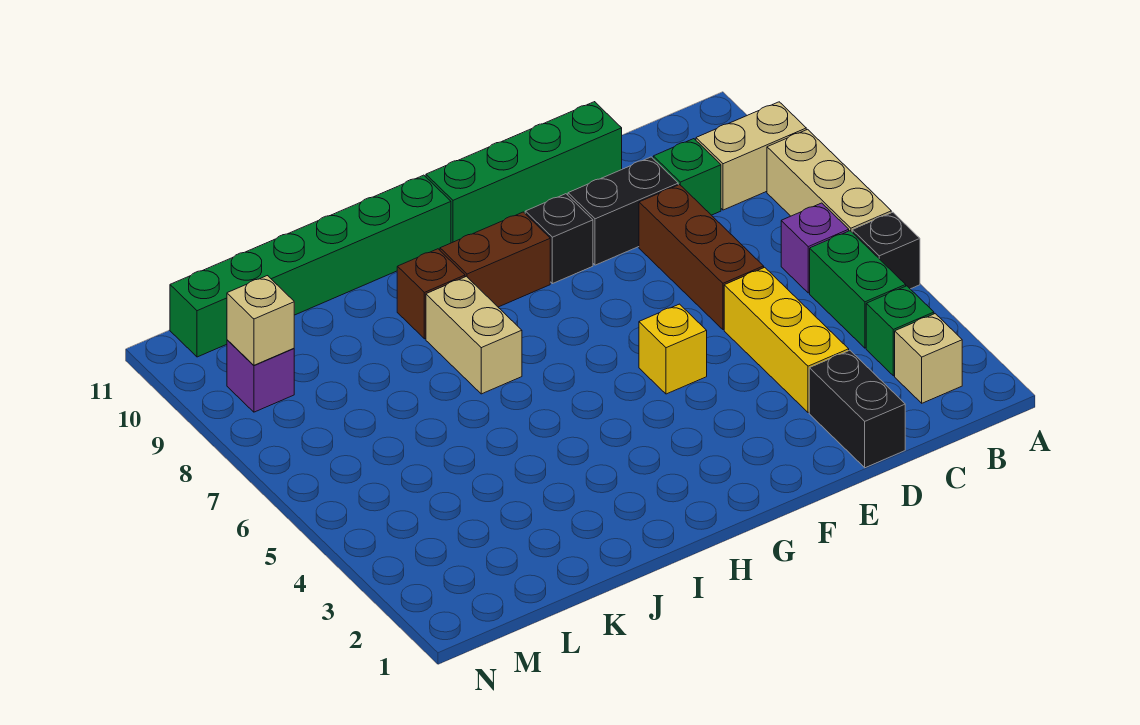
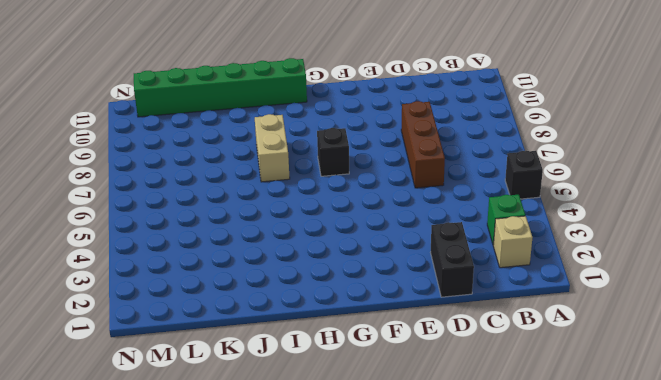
black 1x1 brick [317,128,349,176] -> black 1x1 brick moved to [525,194,593,284]
none -> tan 1x3 brick [767,129,891,232]
none -> tan 1x2 brick [696,102,806,210]
none -> green 1x2 brick [810,231,906,348]

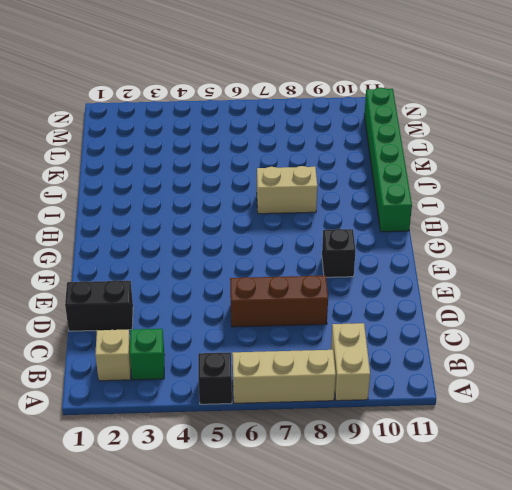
none -> green 1x2 brick [810,231,906,348]
none -> purple 1x1 brick [781,203,849,293]
none -> green 1x1 brick [653,139,721,215]

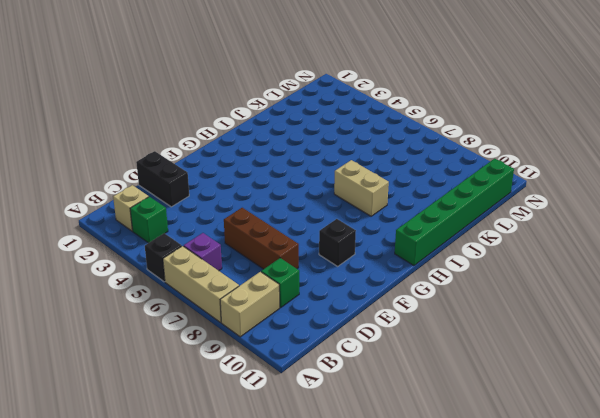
none -> green 1x2 brick [810,231,906,348]
none -> yellow 1x3 brick [724,267,849,413]
none -> black 1x2 brick [568,157,678,265]

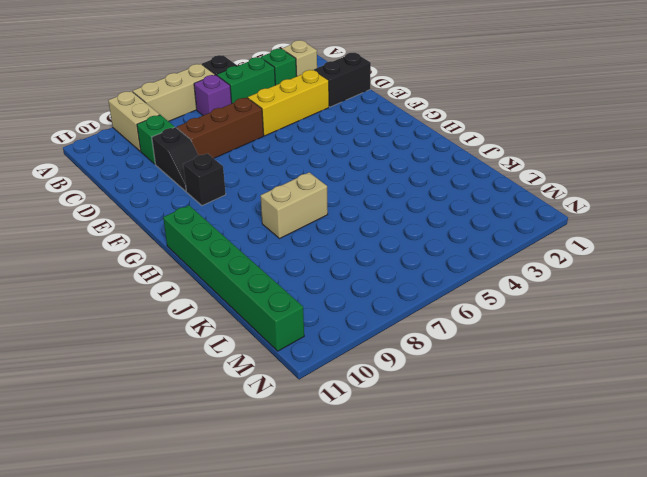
black 1x2 slope [152,127,198,191] -> black 1x2 brick [568,157,678,265]
none -> green 1x4 brick [426,102,622,243]
none -> yellow 1x1 brick [639,304,707,394]
none -> brown 1x2 brick [440,212,550,307]

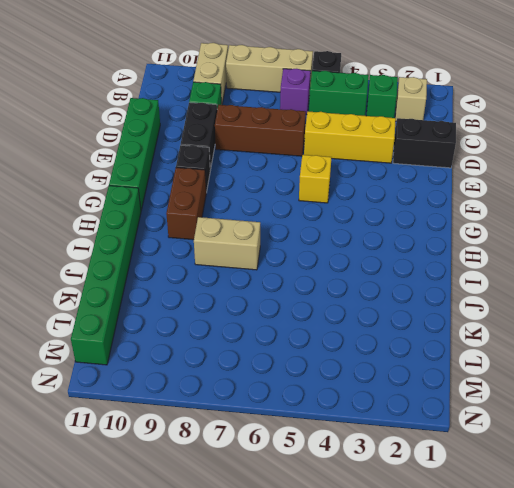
none -> brown 1x1 brick [397,249,465,339]
none -> purple 1x1 brick [227,340,294,412]
none -> tan 1x1 brick [227,276,294,365]

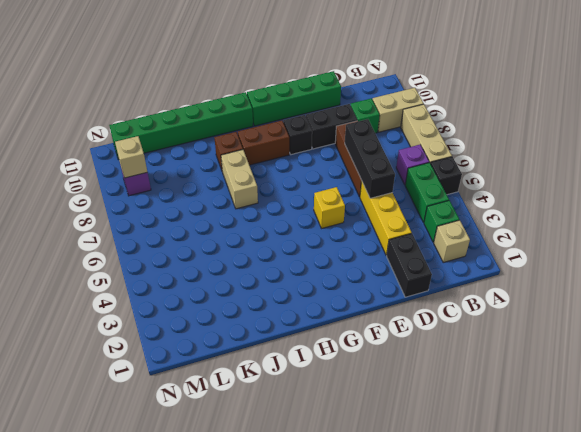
black 1x3 brick [345,119,395,198] -> none

